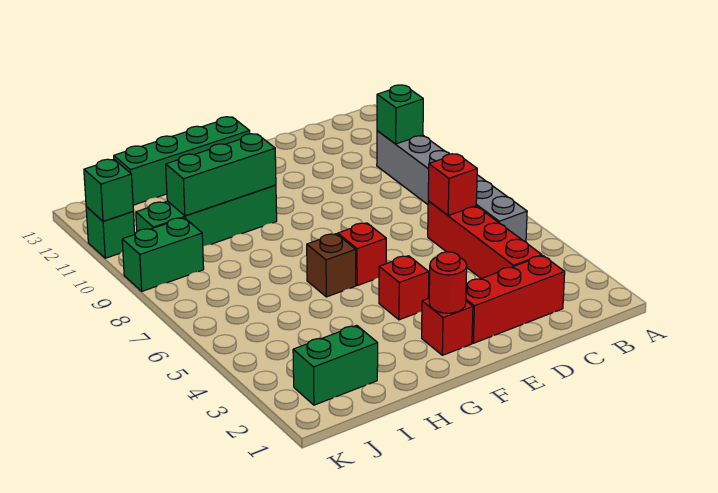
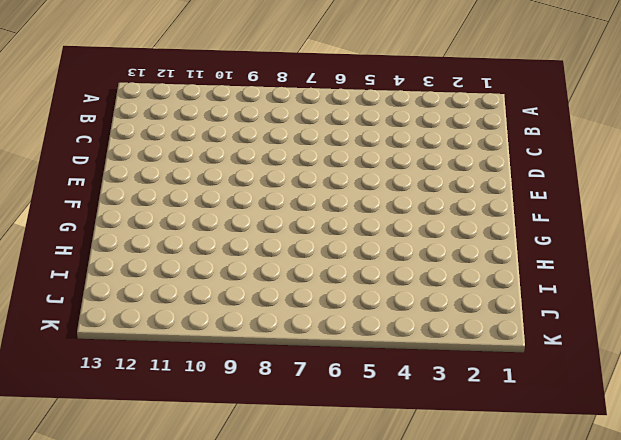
none -> grey 1x6 brick [377,131,527,242]
none -> red 1x3 brick [466,256,565,343]
none -> red 1x4 brick [428,201,542,279]

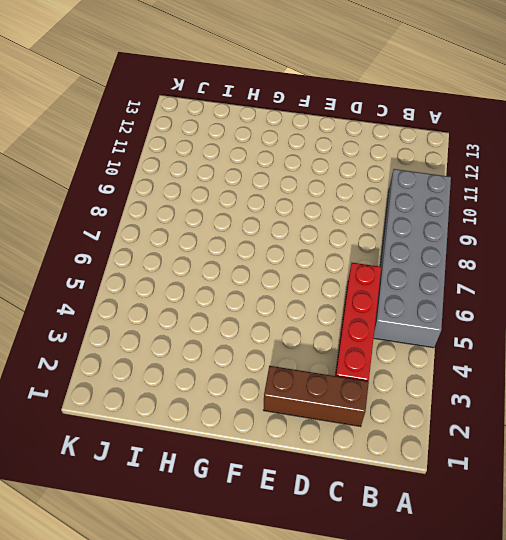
grey 2x6 brick [374,169,451,348] -> grey 1x6 brick [377,131,527,242]
brown 1x3 brick [264,366,369,427] -> red 1x3 brick [466,256,565,343]
none -> red 1x1 brick [422,298,473,355]
none -> red 1x1 brick [379,256,429,320]
none -> red 1x1 brick [338,223,386,285]

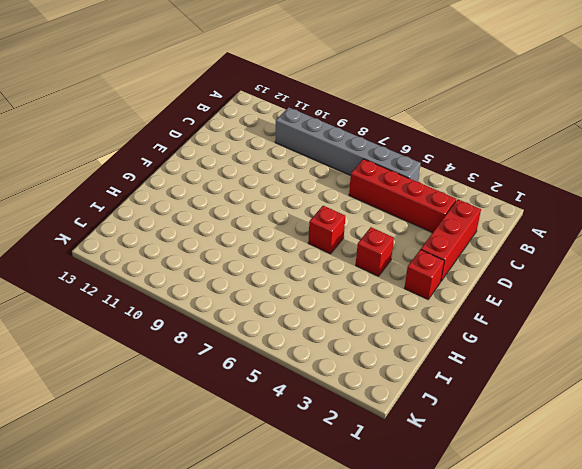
none -> green 1x4 brick [114,117,250,205]
none -> brown 1x1 brick [307,234,356,297]
none -> green 1x4 brick [136,185,277,246]

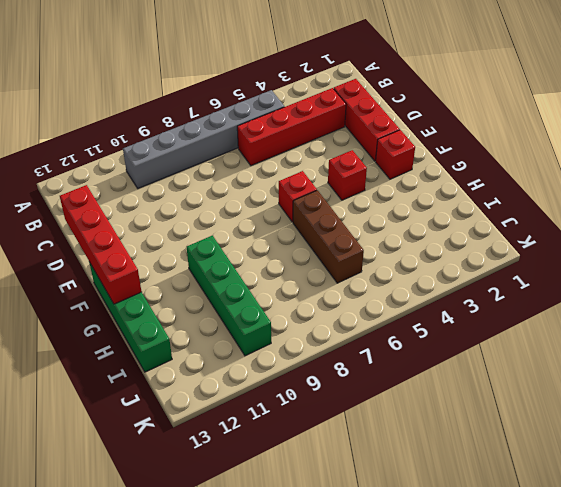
red 1x4 brick [60,185,142,304] -> none
brown 1x3 brick [293,190,364,283] -> brown 1x1 brick [307,234,356,297]
none -> green 1x2 brick [293,325,378,405]
none -> green 1x2 brick [122,218,204,291]
none -> green 1x1 brick [86,207,135,258]

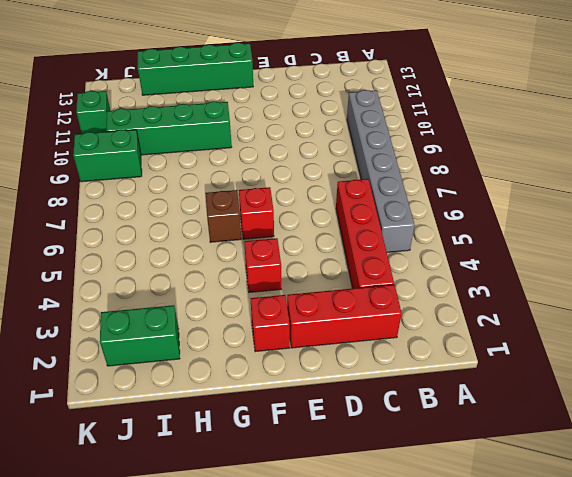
none -> green 1x1 brick [377,85,423,144]
none -> red 1x1 brick [428,154,477,215]
none -> red 1x1 round brick [429,252,467,313]

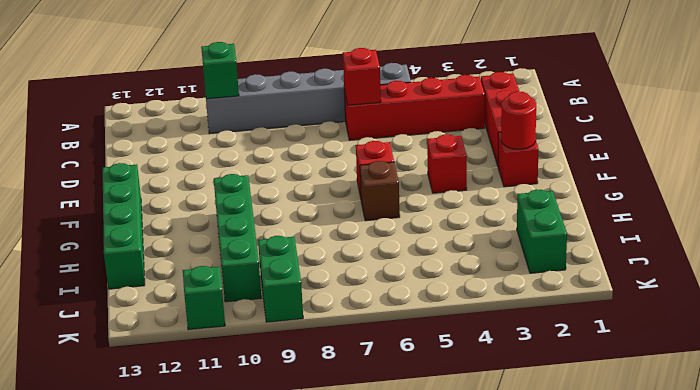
none -> green 1x3 brick [166,134,276,216]
none -> green 1x1 brick [84,159,133,221]

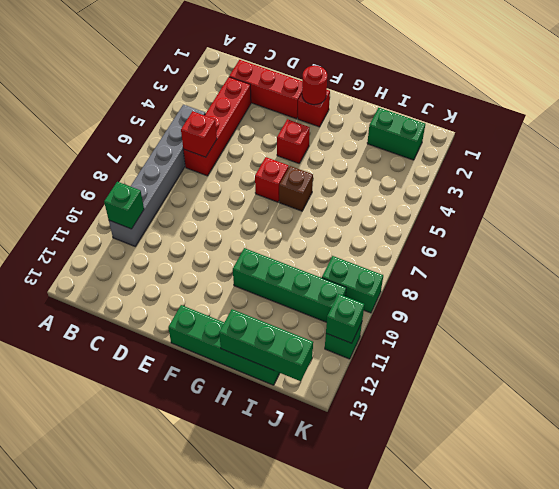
green 1x3 brick [219,309,313,381] -> green 1x3 brick moved to [166,134,276,216]

